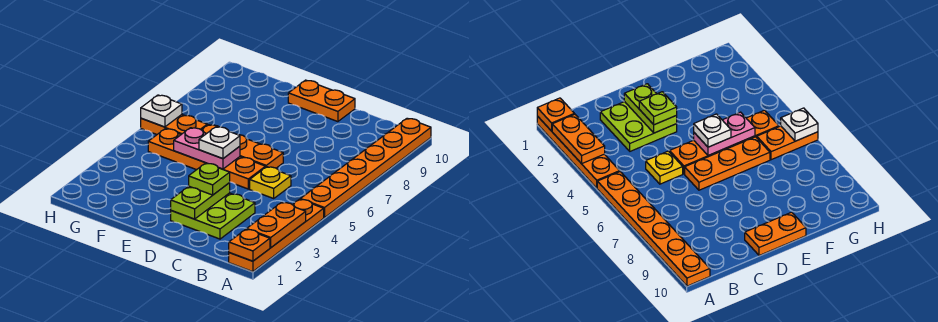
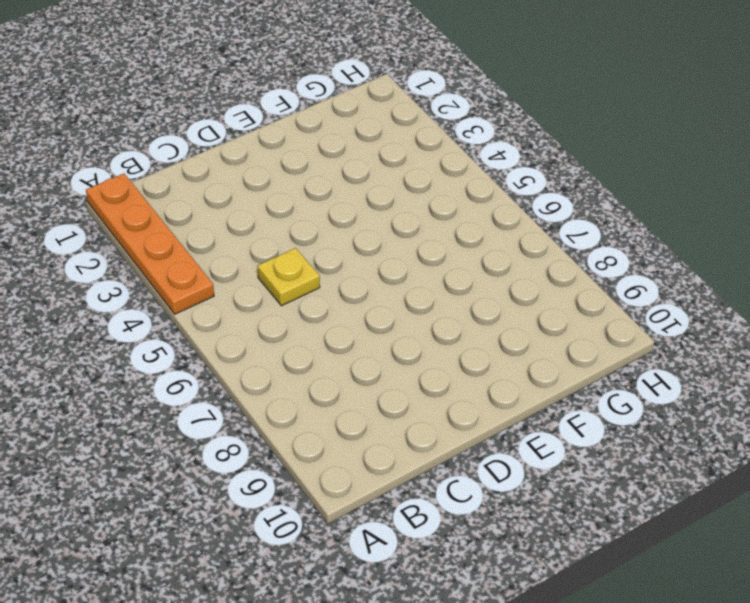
none -> orange 1x6 plate [300,118,431,218]
none -> lime 2x2 plate [171,193,255,239]
none -> orange 1x4 plate [148,129,266,189]

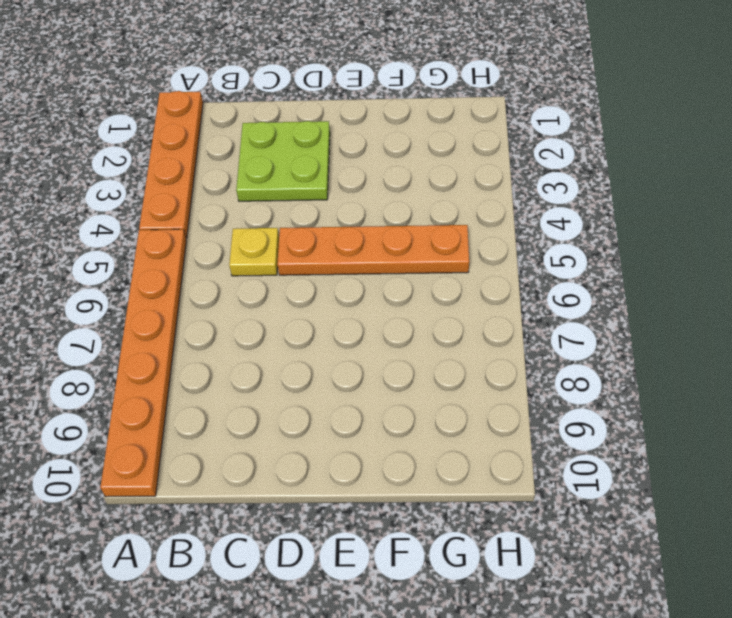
none -> orange 1x3 plate [202,125,283,168]
none -> orange 1x2 plate [288,80,355,122]
none -> orange 1x2 plate [141,115,207,134]

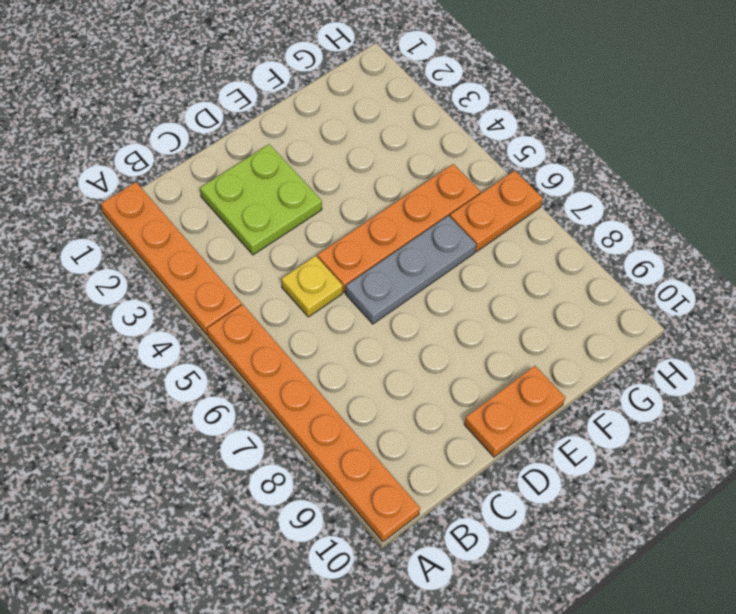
grey 1x3 plate [346,216,476,324] -> orange 1x3 plate [202,125,283,168]
none -> orange 1x1 plate [229,229,270,261]
none -> orange 1x2 plate [247,202,306,248]
none -> lime 1x2 plate [171,183,230,219]

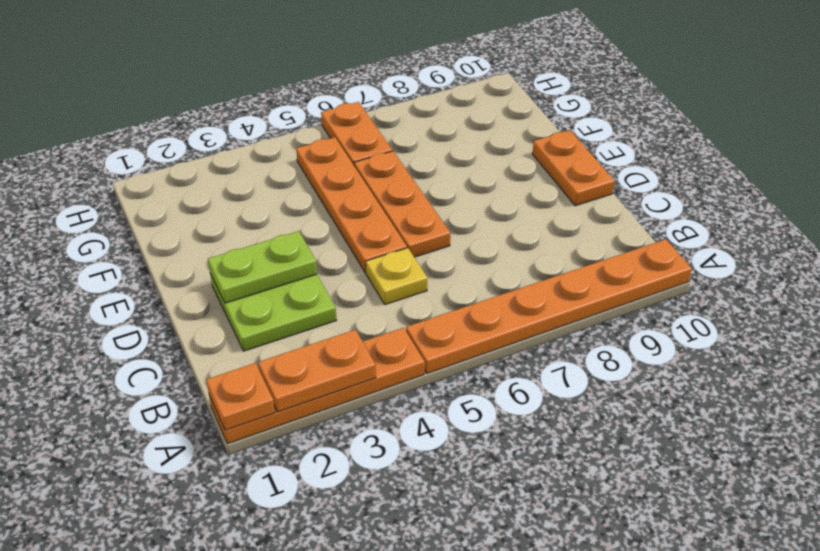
none -> pink 1x2 plate [174,128,240,169]
none -> white 1x1 plate [141,95,182,127]
none -> lime 1x1 plate [189,163,230,195]

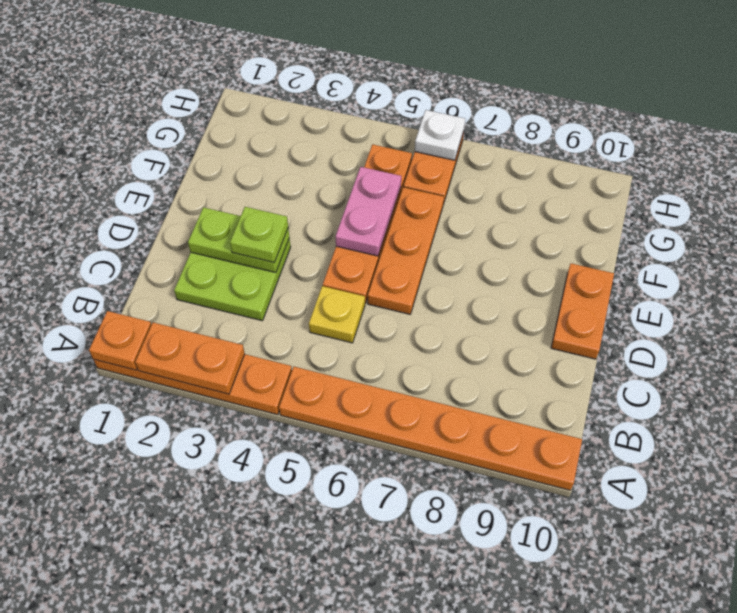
none -> white 1x1 plate [199,127,240,159]

